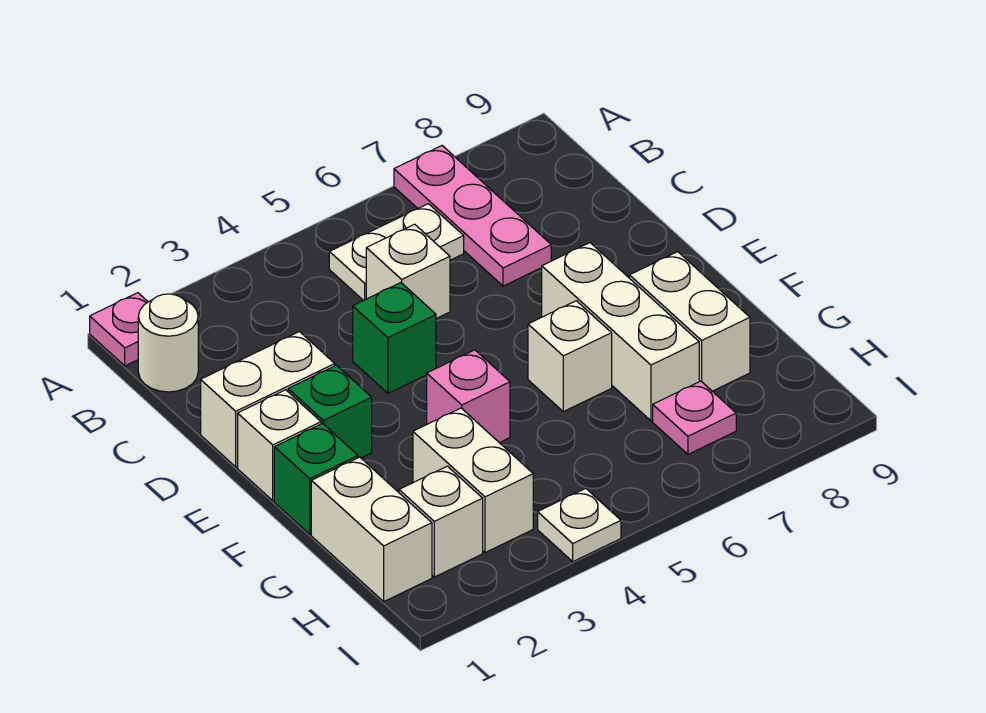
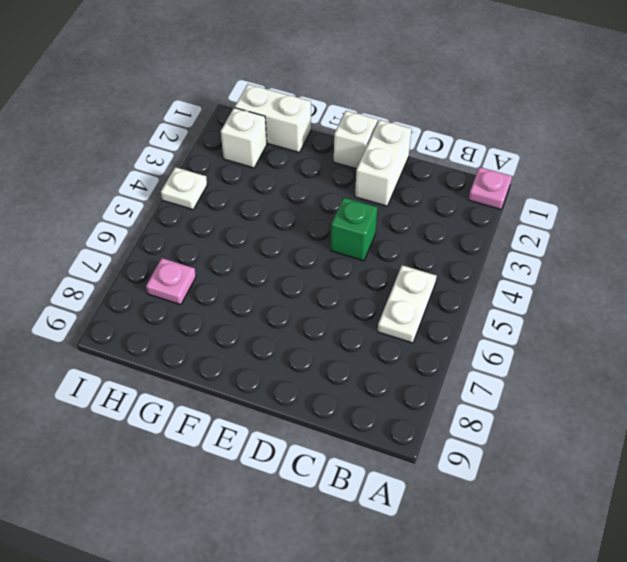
none -> pink 1x3 plate [394,146,551,286]
none -> white 1x1 round brick [138,294,198,392]
none -> white 1x1 brick [366,224,450,318]

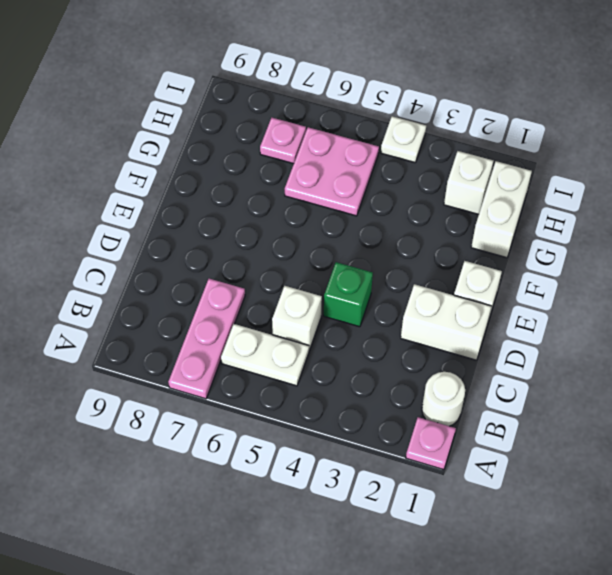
pink 2x2 plate [285,127,379,216] -> none
none -> green 1x1 brick [288,365,372,458]
none -> white 1x3 brick [542,243,699,421]
none -> green 1x1 brick [274,423,358,534]

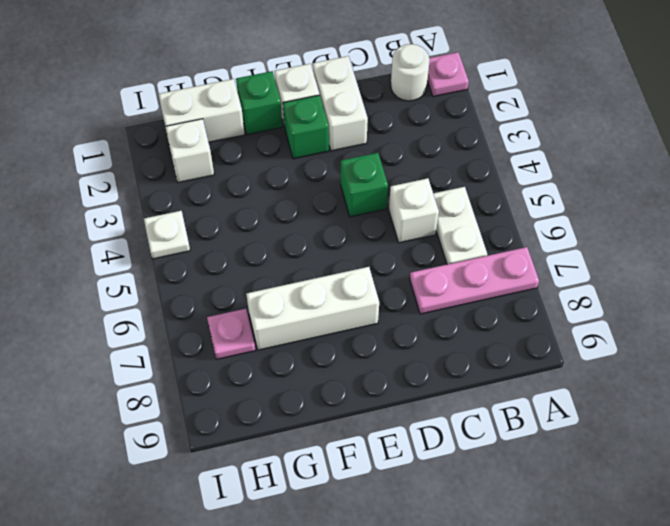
none -> pink 1x1 brick [427,350,510,443]
none -> white 1x1 brick [528,301,612,412]
none -> white 1x2 brick [629,252,750,391]

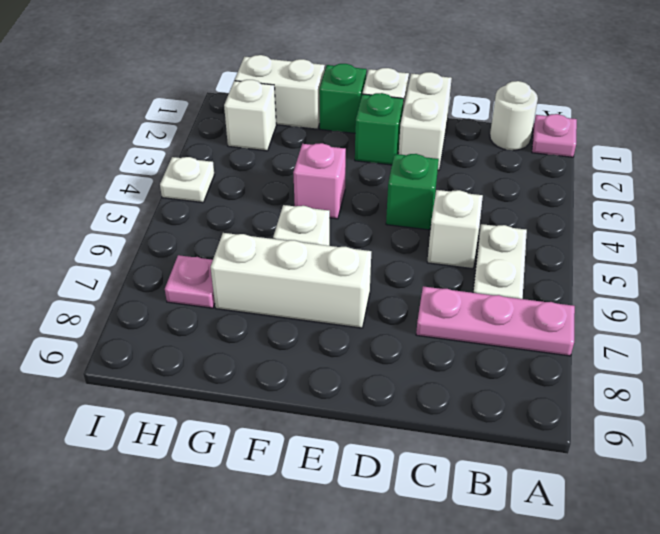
none -> white 1x2 brick [629,252,750,391]
none -> white 1x2 brick [413,408,533,553]

